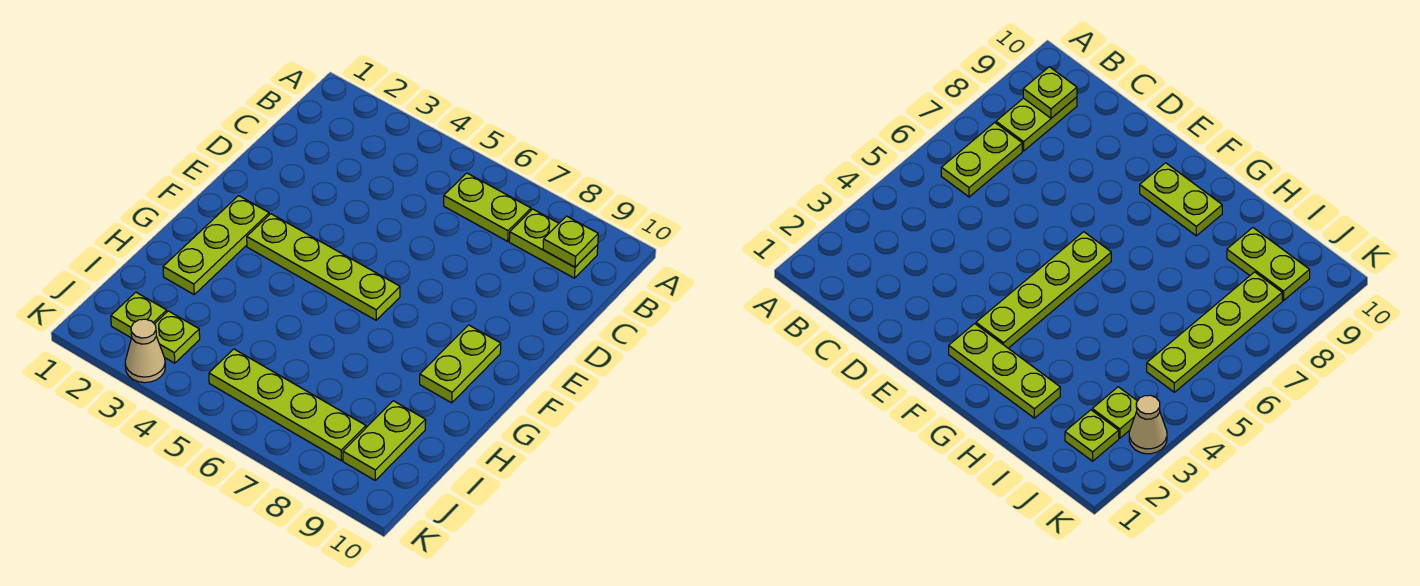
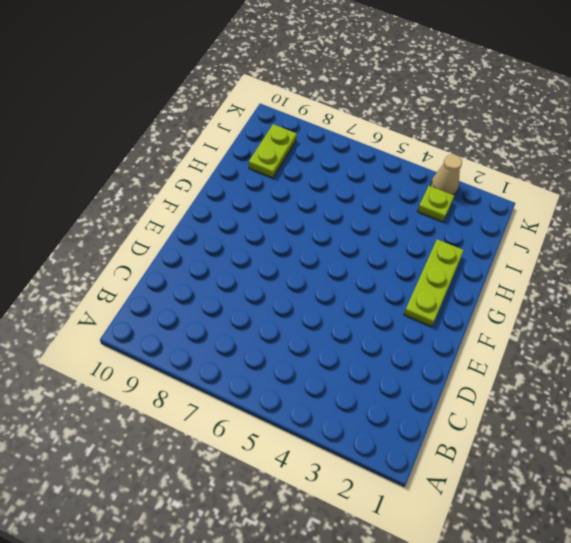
none -> lime 1x2 plate [444,173,531,241]
none -> lime 1x2 plate [509,209,598,278]

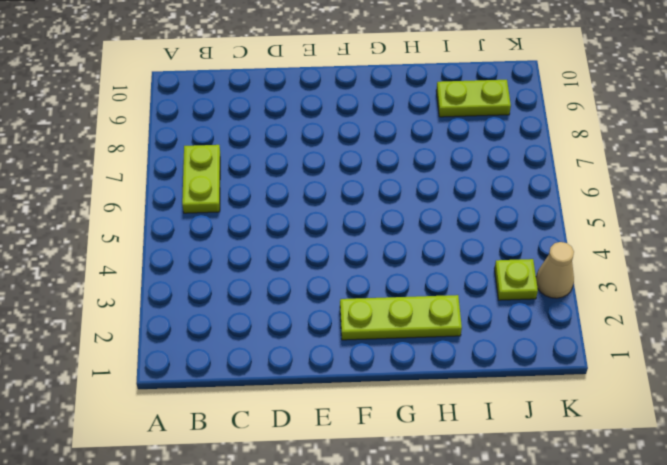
none -> lime 1x2 plate [509,209,598,278]
none -> lime 1x4 plate [247,214,400,320]

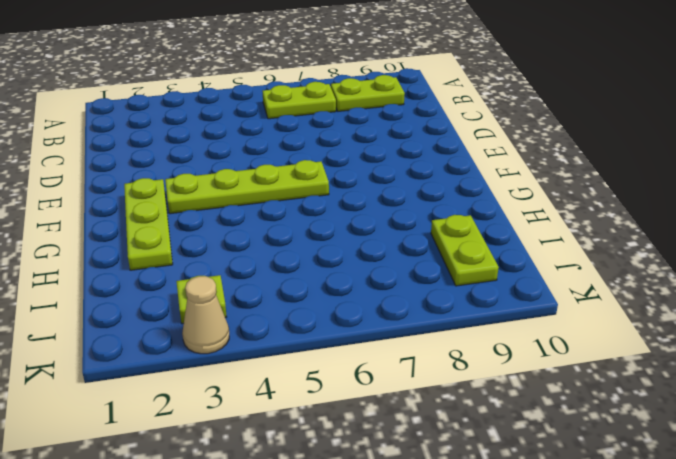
none -> lime 1x2 plate [420,325,501,403]
none -> lime 1x1 plate [111,292,167,338]

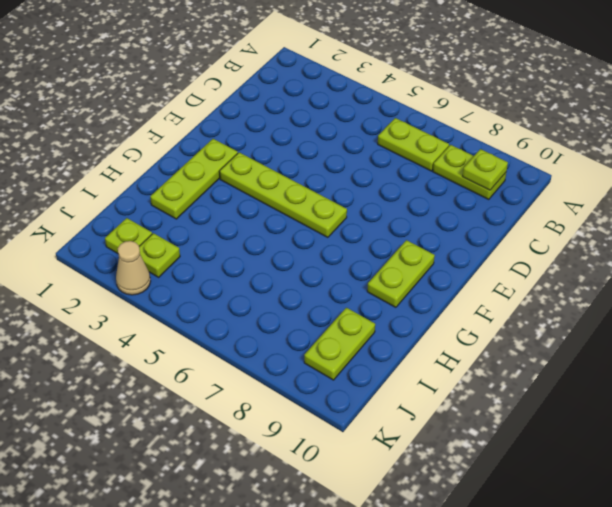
none -> lime 1x4 plate [209,349,366,460]

